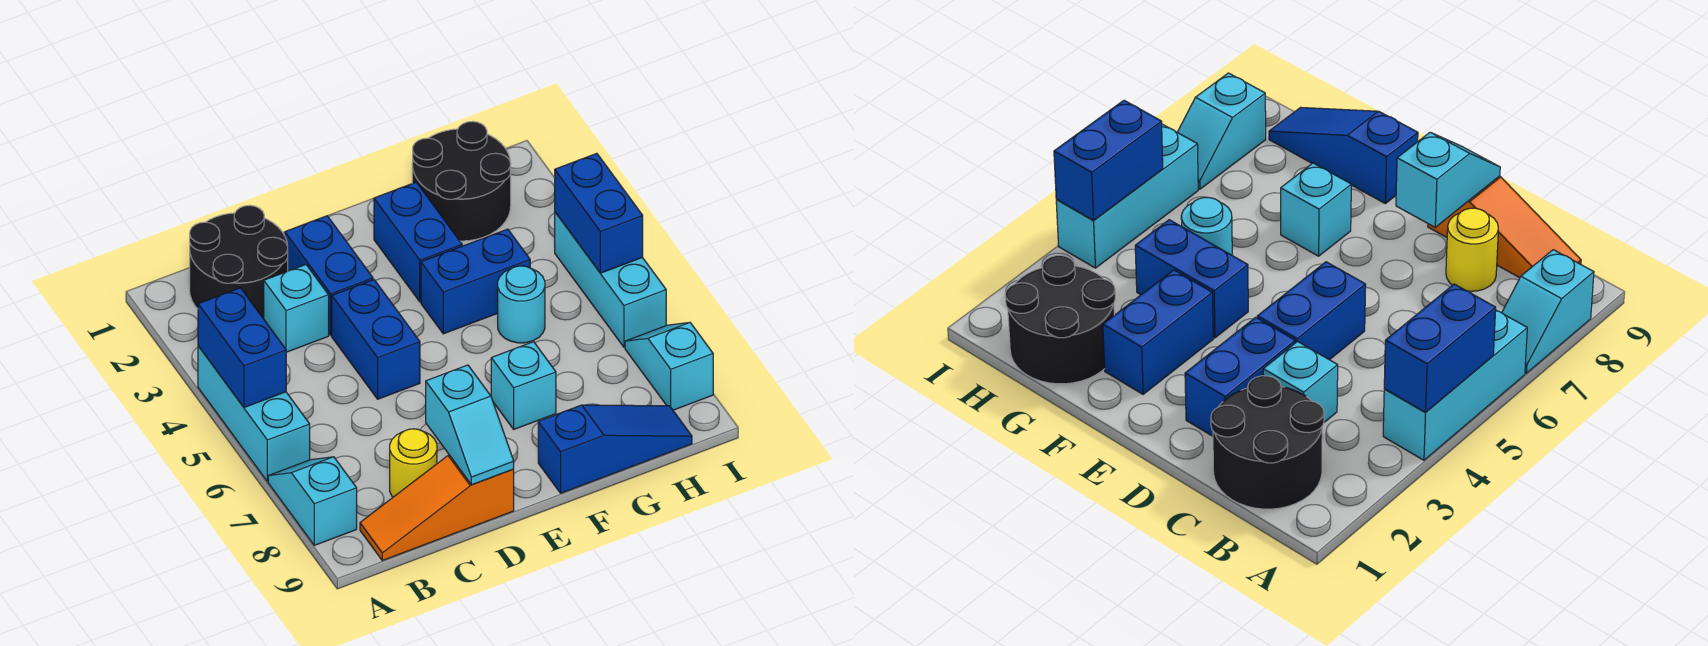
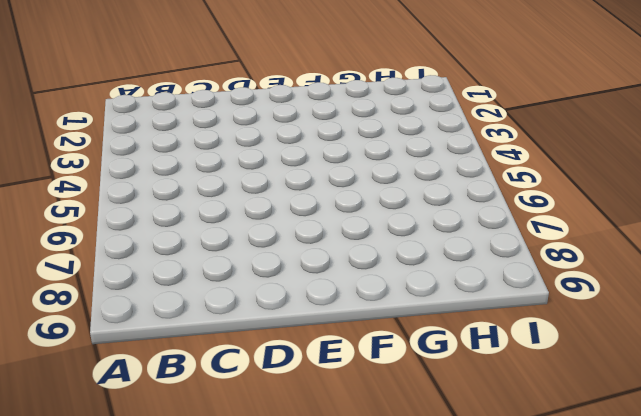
none -> cyan 1x3 brick [198,346,310,482]
none -> cyan 1x2 slope [268,457,357,545]
none -> black 2x2 round brick [190,205,288,319]

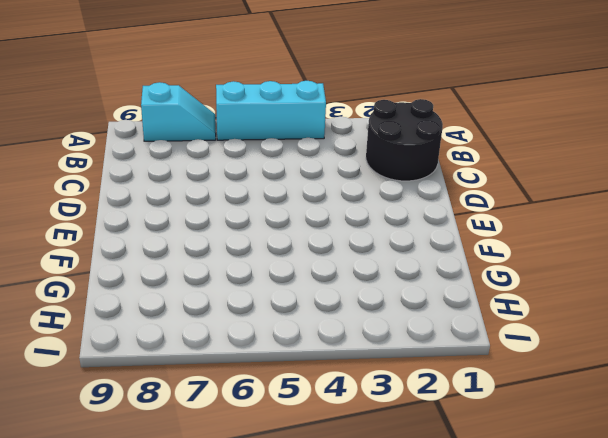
none -> orange 1x3 slope [360,455,514,561]
none -> cyan 1x1 brick [264,265,329,352]
none -> yellow 1x1 round brick [390,429,437,497]

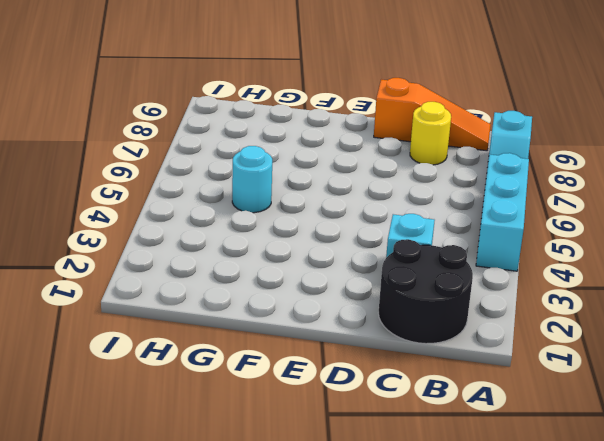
none -> blue 1x2 brick [285,216,373,335]
none -> blue 1x2 brick [332,280,420,399]
none -> blue 1x2 brick [374,182,462,302]

